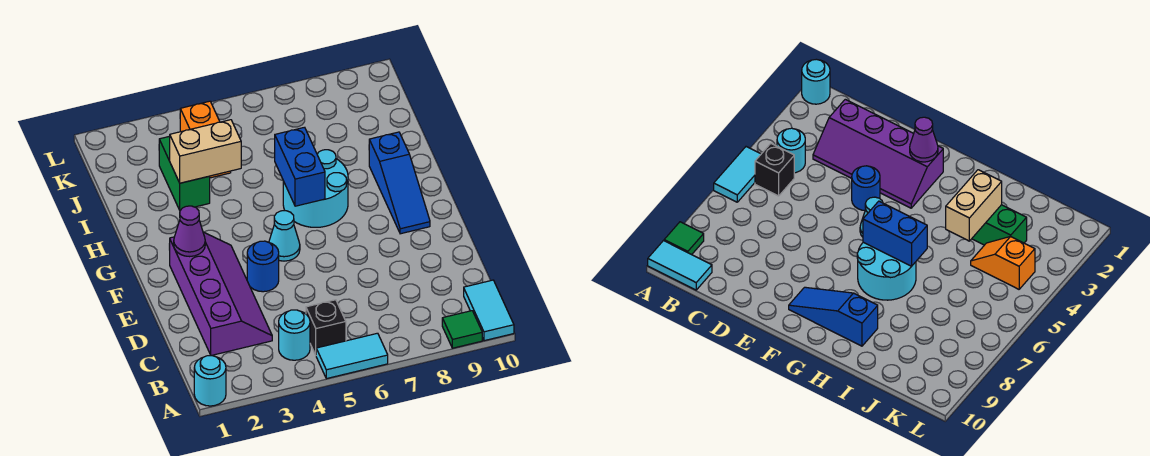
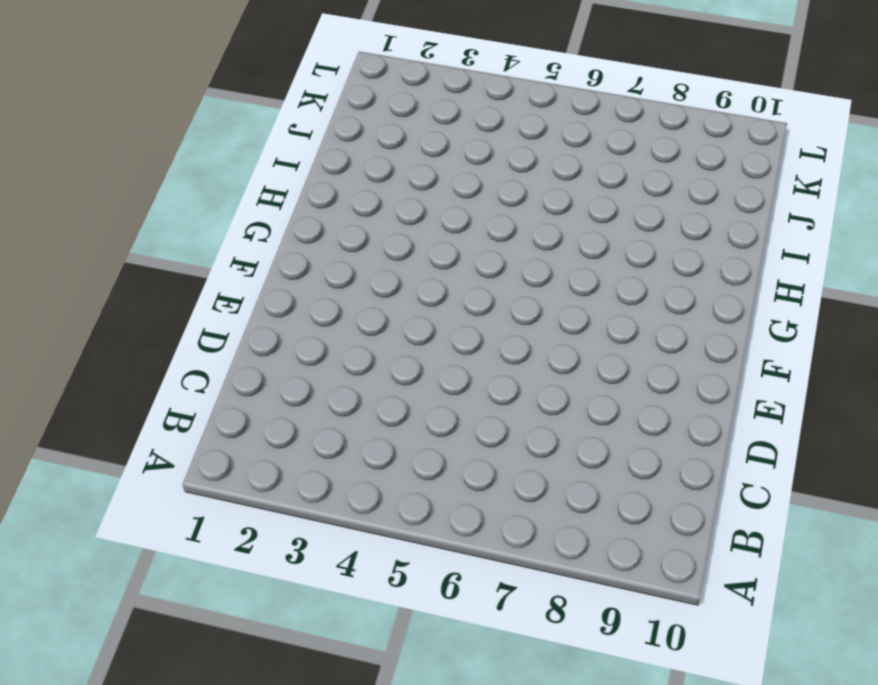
none -> cyan 1x1 round brick [194,356,226,406]
none -> cyan 1x2 tile [316,333,388,379]
none -> green 1x1 tile [442,311,482,348]

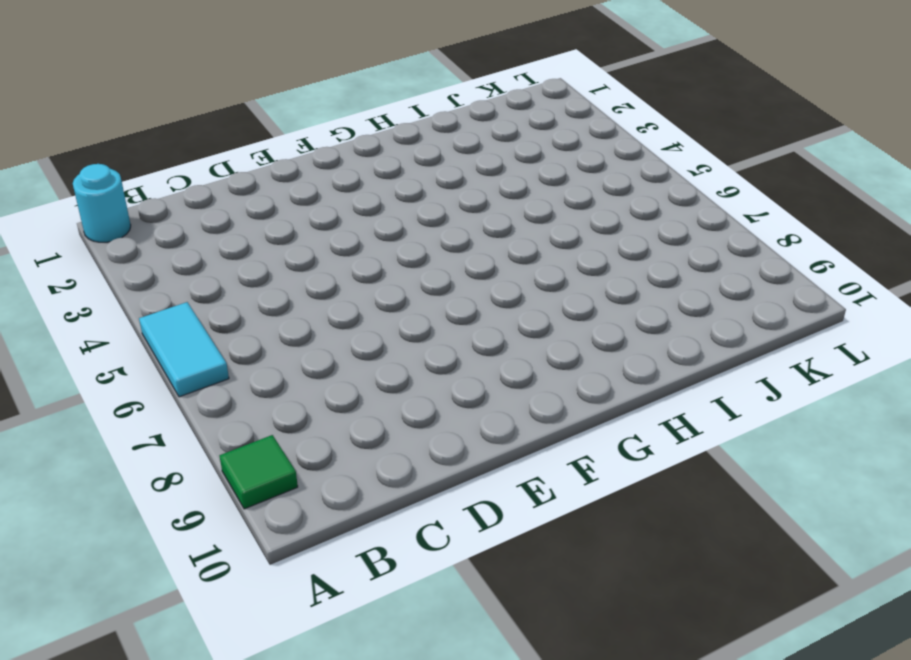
none -> cyan 1x2 tile [464,280,514,341]
none -> cyan 1x1 round brick [279,310,310,360]
none -> black 1x1 brick [306,300,346,355]

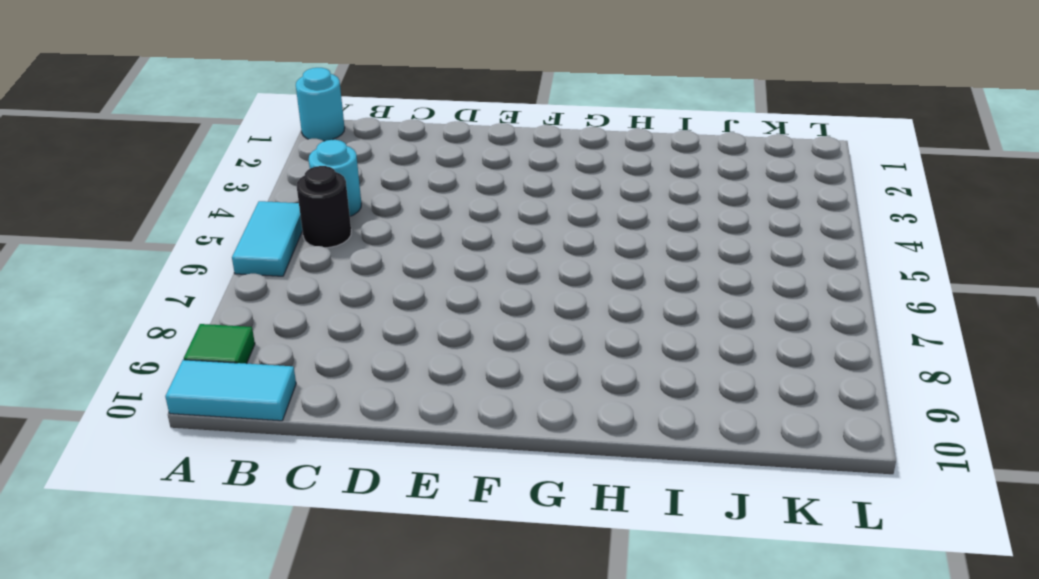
black 1x1 round brick [297,166,351,248] -> black 1x1 brick [306,300,346,355]
none -> purple 2x4 slope [170,232,272,356]
none -> blue 1x1 round brick [247,241,279,292]
none -> cyan 1x1 cone [269,211,300,261]

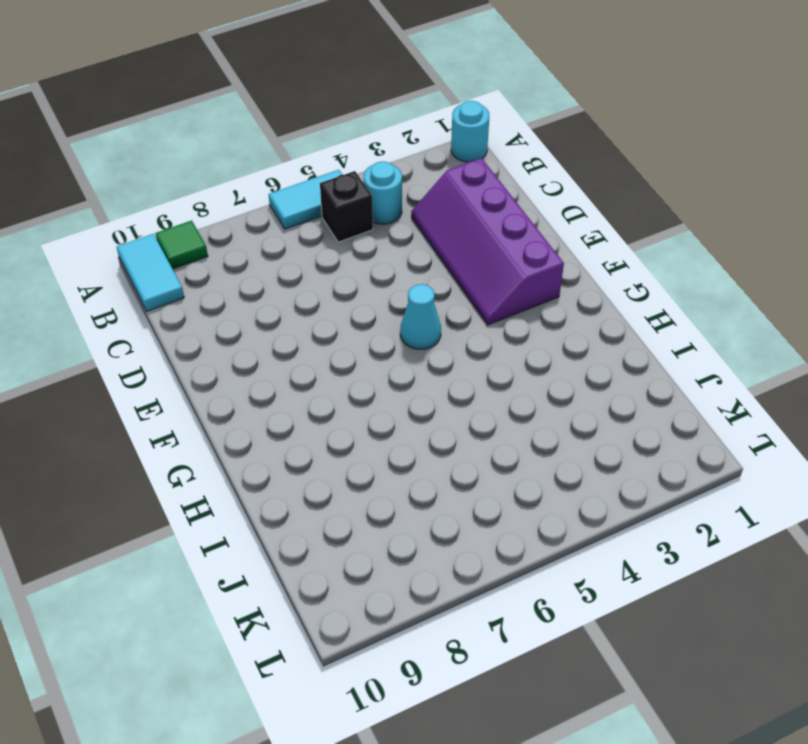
none -> blue 1x1 round brick [247,241,279,292]
none -> blue 1x3 slope [369,132,430,234]
none -> cyan 2x2 round brick [283,150,348,227]

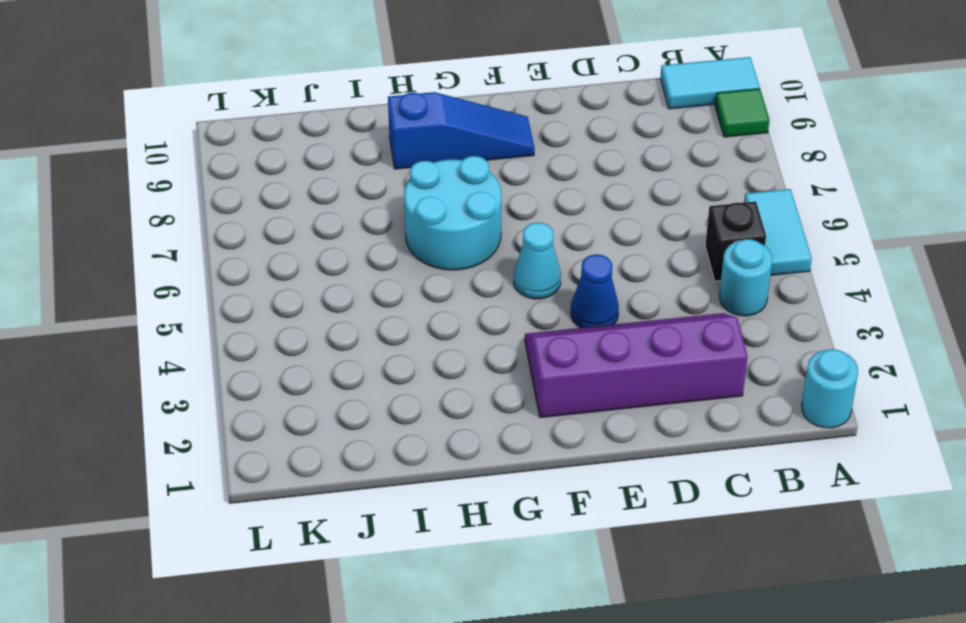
blue 1x1 cone [571,254,619,328] -> blue 1x1 round brick [247,241,279,292]
none -> green 1x2 brick [159,136,210,210]
none -> orange 1x2 slope [180,101,231,178]
none -> purple 1x1 cone [174,206,205,257]

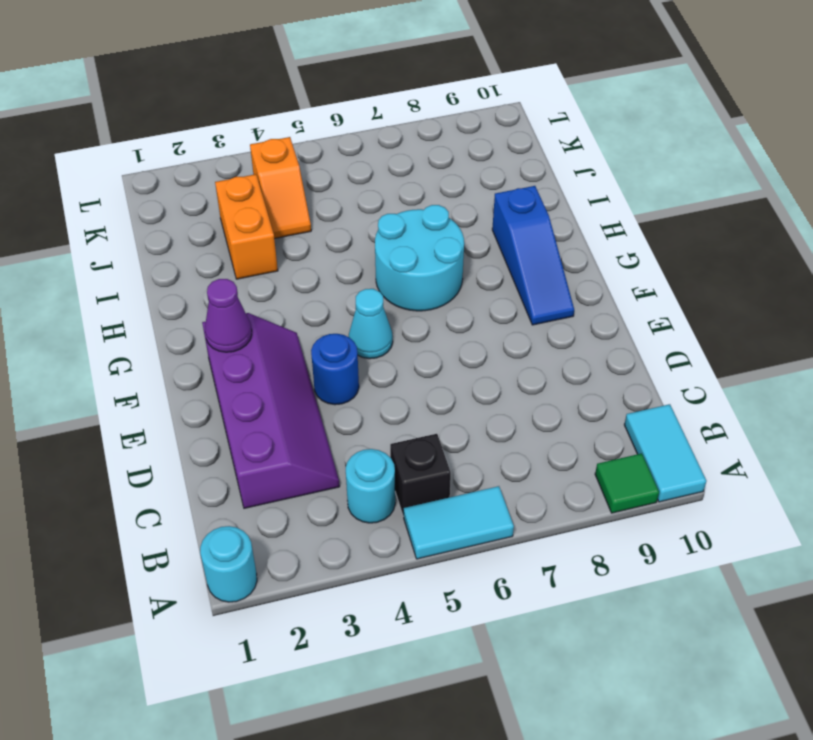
orange 1x2 brick [215,174,278,279] -> green 1x2 brick [159,136,210,210]
none -> blue 1x2 brick [275,127,325,206]
none -> tan 1x2 brick [170,120,241,183]

